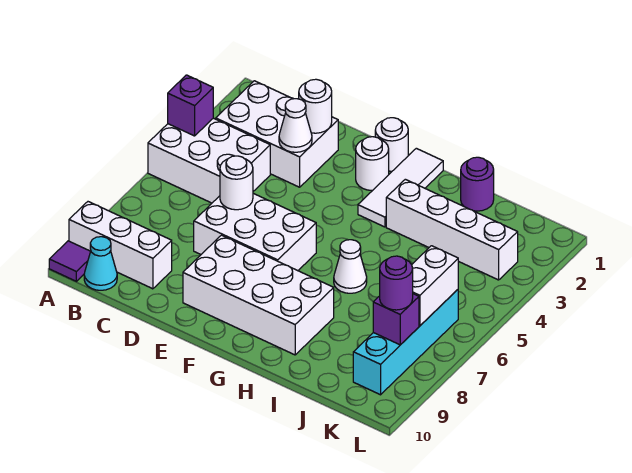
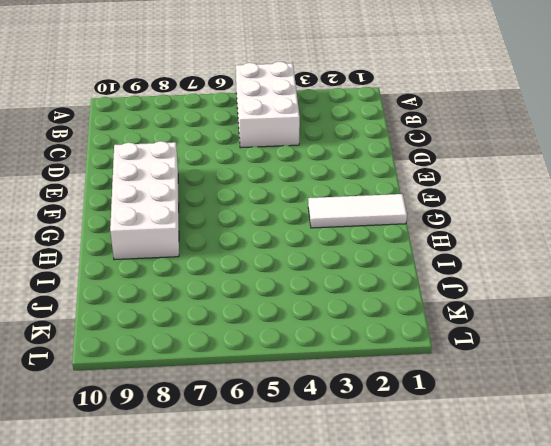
none -> white 1x3 brick [69,202,172,289]
none -> purple 1x1 tile [49,241,91,281]
none -> white 2x3 brick [216,81,338,187]

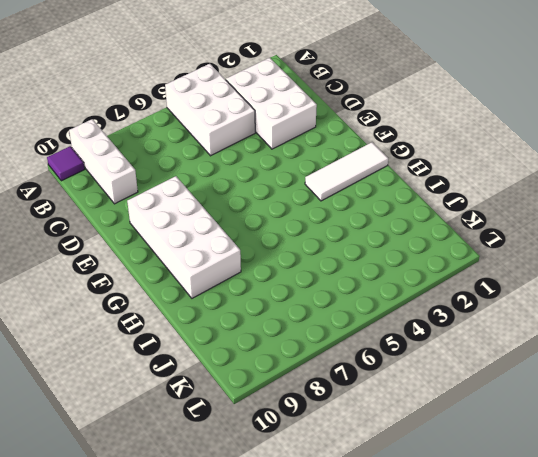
none -> cyan 1x1 cone [84,237,117,290]
none -> white 2x3 brick [194,193,316,271]
none -> white 1x1 round brick [375,118,408,171]

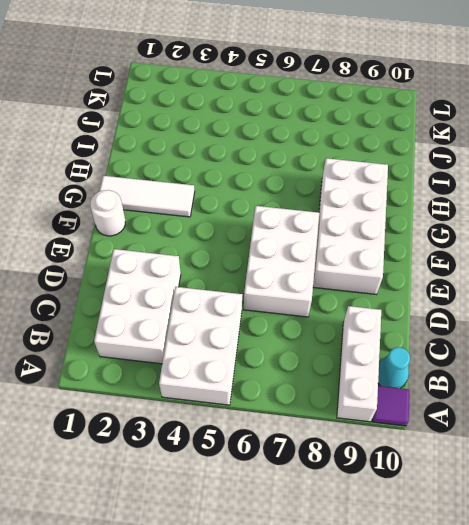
none -> white 1x1 round brick [356,137,389,191]
none -> white 1x4 brick [386,179,518,280]
none -> white 1x1 cone [334,240,367,293]

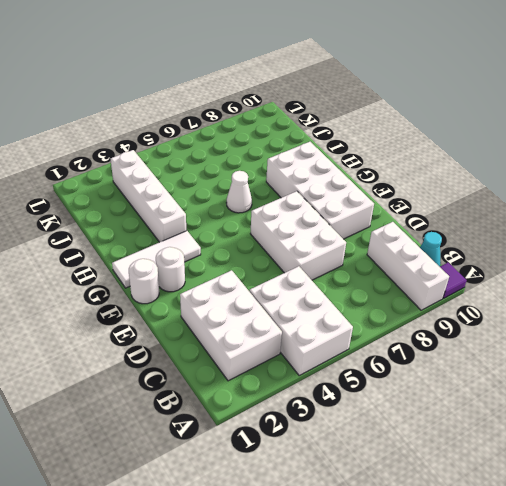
none -> purple 1x1 round brick [461,157,494,211]
none -> cyan 1x4 brick [353,290,458,395]
none -> purple 1x1 brick [168,75,213,136]

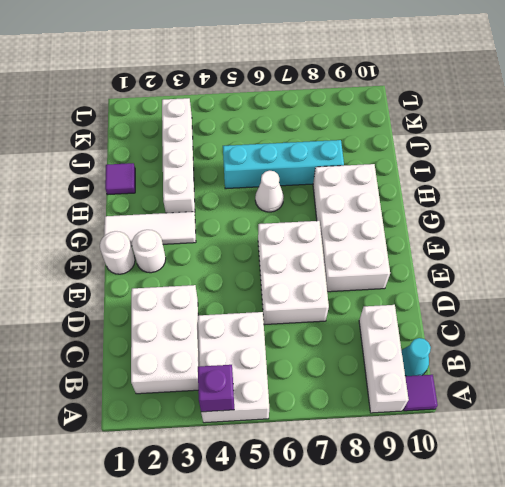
purple 1x1 tile [105,163,135,195] -> purple 1x1 round brick [461,157,494,211]
cyan 1x4 brick [223,140,344,189] -> cyan 1x4 brick moved to [353,290,458,395]
none -> white 1x1 round brick [299,79,332,133]
none -> white 1x1 cone [279,99,312,152]
none -> white 1x1 round brick [220,156,253,210]

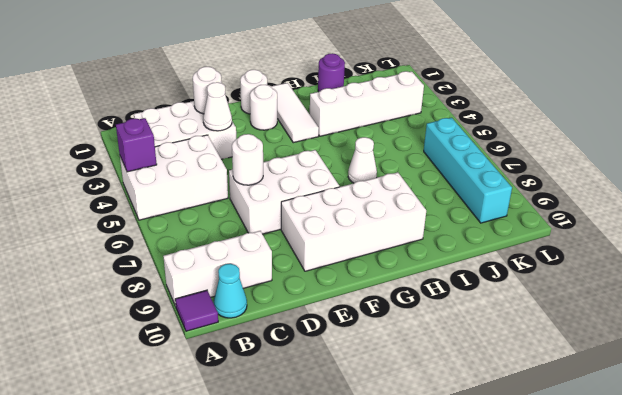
none -> white 1x2 brick [412,246,458,326]
none -> purple 1x1 brick [373,294,419,345]
none -> purple 1x1 round brick [380,256,413,310]

